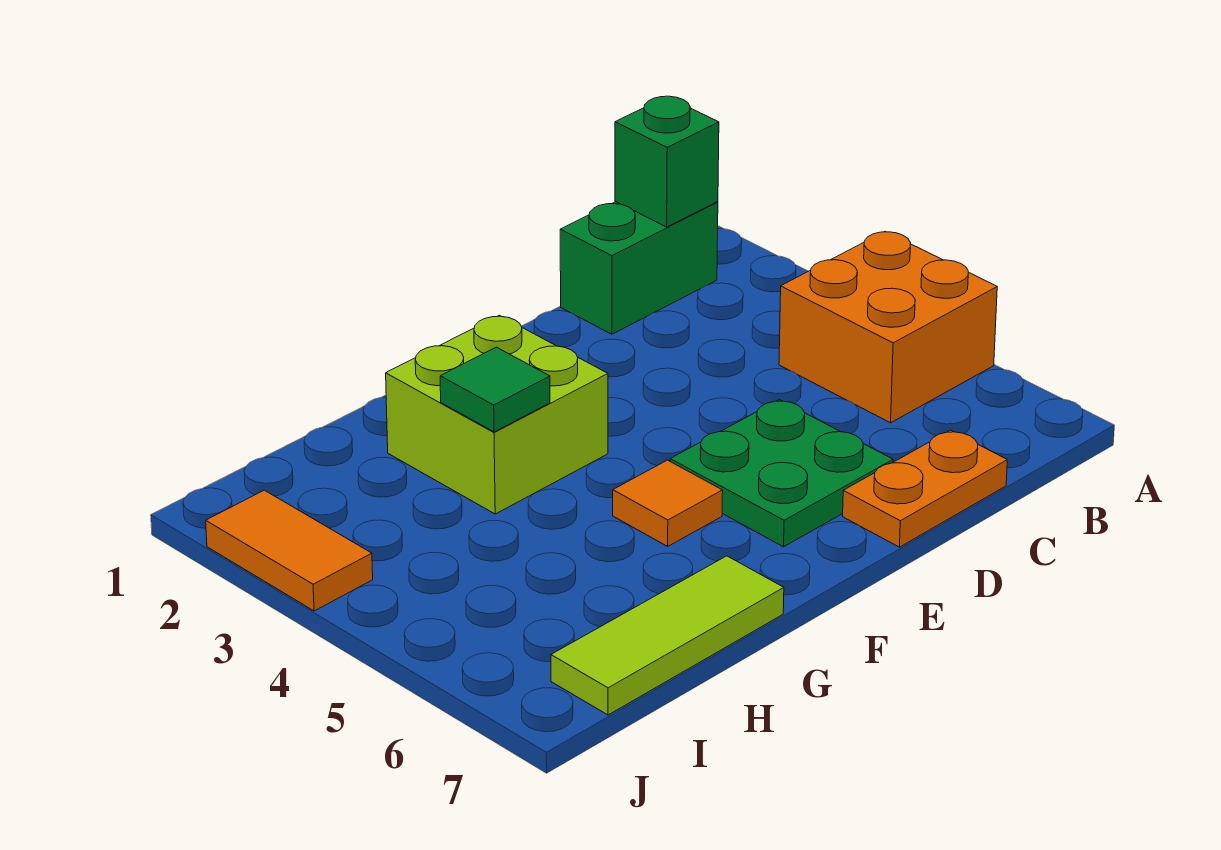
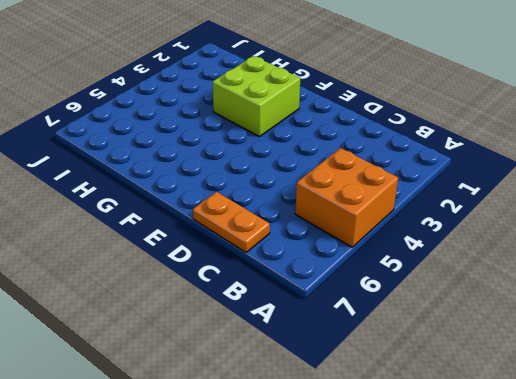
none -> green 1x2 brick [560,202,718,334]
none -> green 2x2 plate [670,400,893,547]

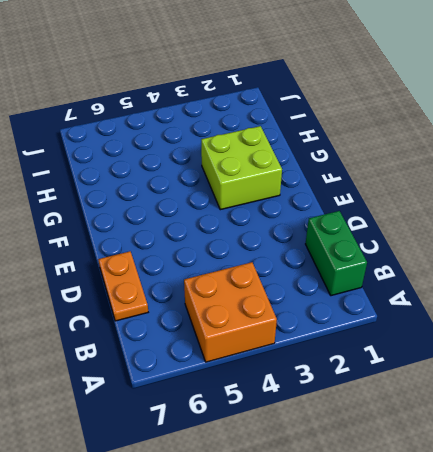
none -> green 2x2 plate [670,400,893,547]
none -> orange 1x1 tile [613,460,723,546]

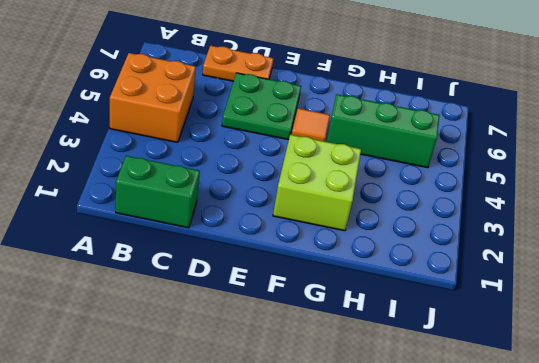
green 1x3 brick [327,94,439,168] -> none
none -> lime 1x3 tile [551,556,784,715]
none -> orange 1x2 tile [206,490,373,611]

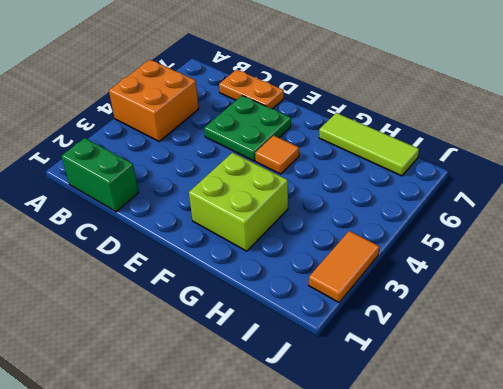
none -> green 1x1 brick [615,96,719,227]
none -> green 1x1 tile [440,347,550,432]

